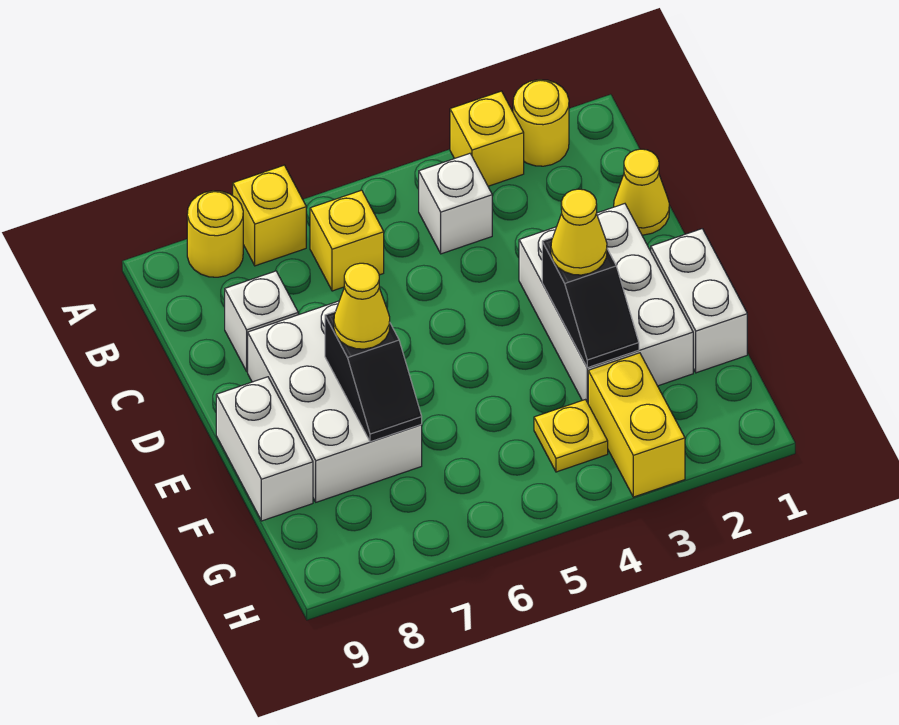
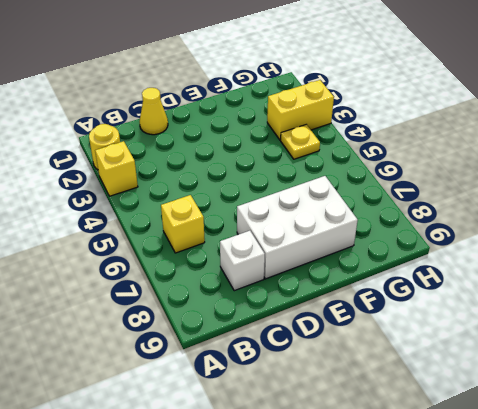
none -> yellow 1x1 brick [233,165,306,266]
none -> yellow 1x1 round brick [187,191,243,277]
none -> white 1x1 brick [419,153,492,254]

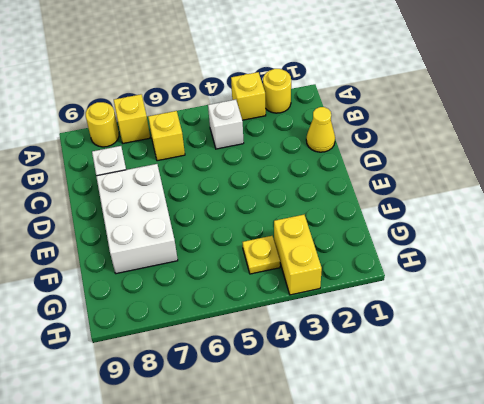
none -> white 2x3 brick [519,204,693,403]
none -> white 1x2 brick [651,229,747,373]
none -> white 1x2 brick [216,377,313,521]

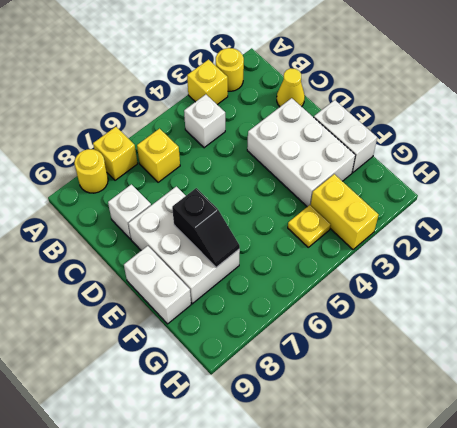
none -> black 1x2 slope [542,238,639,368]
none -> yellow 1x1 cone [551,189,607,275]
none -> yellow 1x1 cone [334,263,390,349]

